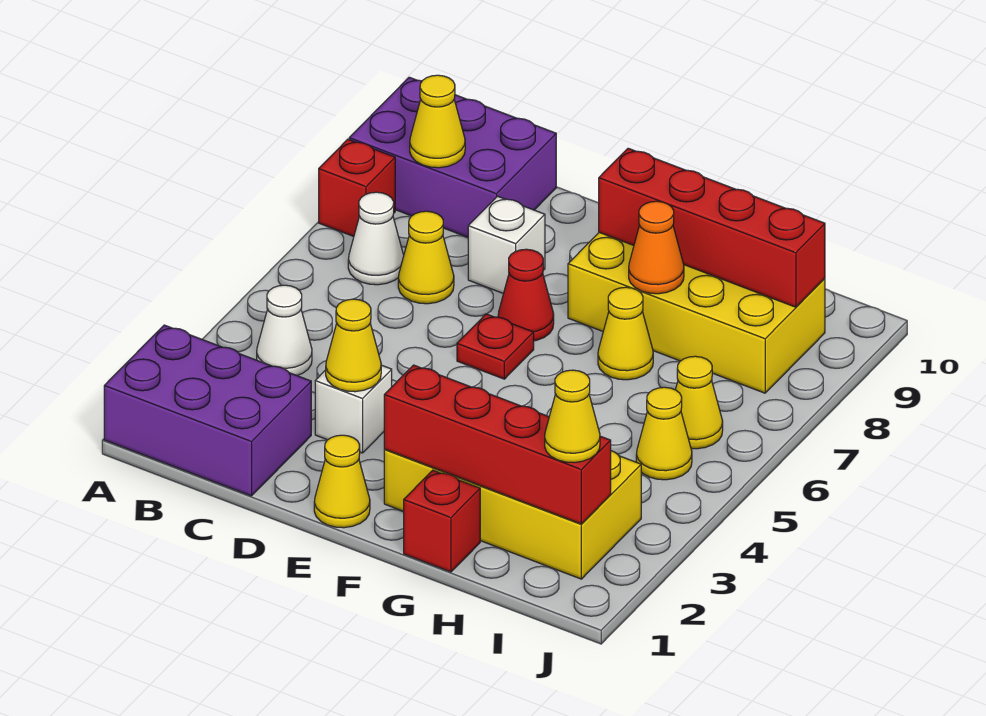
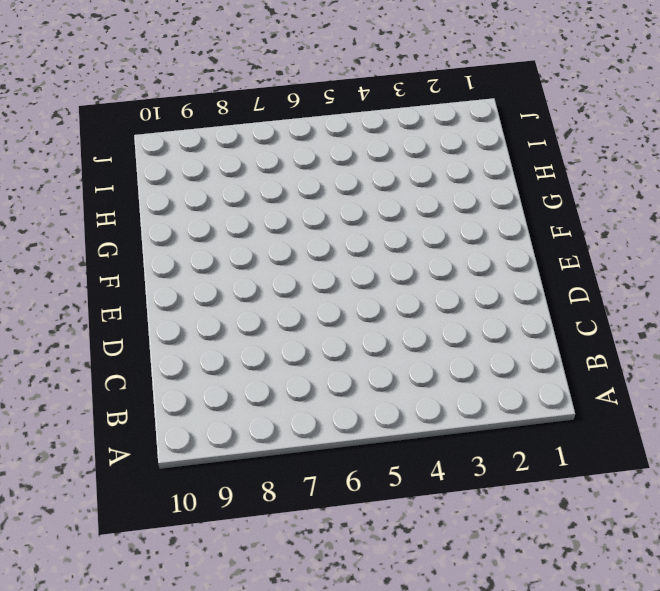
none -> purple 2x3 brick [104,325,311,496]
none -> red 1x1 brick [319,139,395,236]
none -> purple 2x3 brick [349,77,556,237]

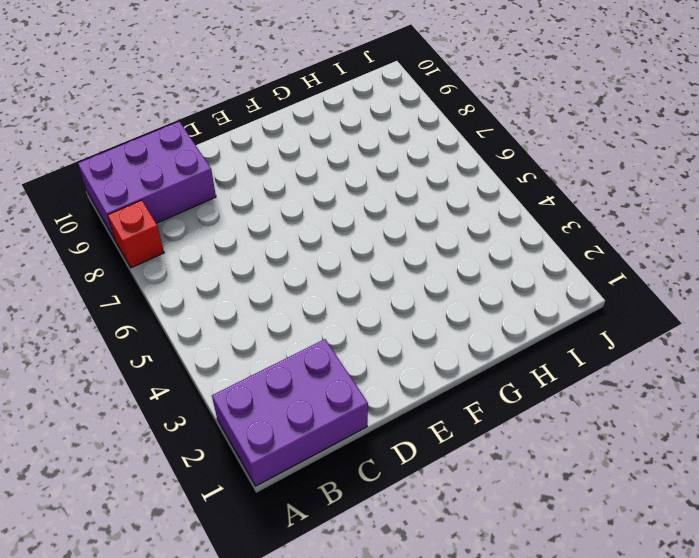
none -> white 1x1 cone [257,285,312,375]
none -> white 1x1 cone [348,192,404,285]
none -> yellow 1x1 cone [398,211,454,304]

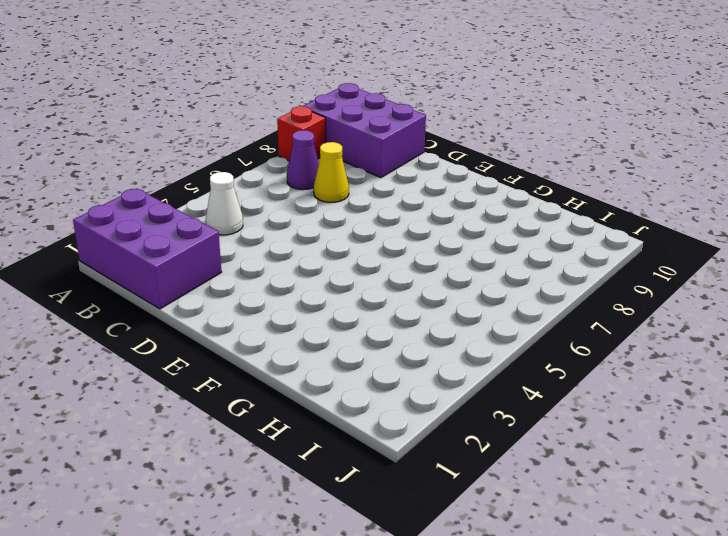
purple 1x1 cone [287,130,319,190] -> white 1x1 cone [348,192,404,285]
none -> white 1x1 brick [315,365,392,453]
none -> white 1x1 brick [468,196,545,293]
none -> yellow 1x1 cone [314,435,370,528]

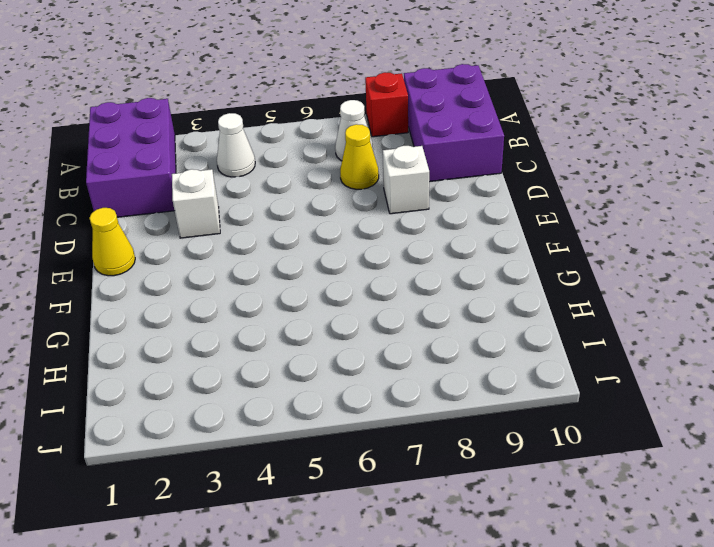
none -> red 1x1 plate [457,314,534,379]
none -> red 1x1 cone [498,249,554,341]
none -> yellow 2x4 brick [384,449,641,579]

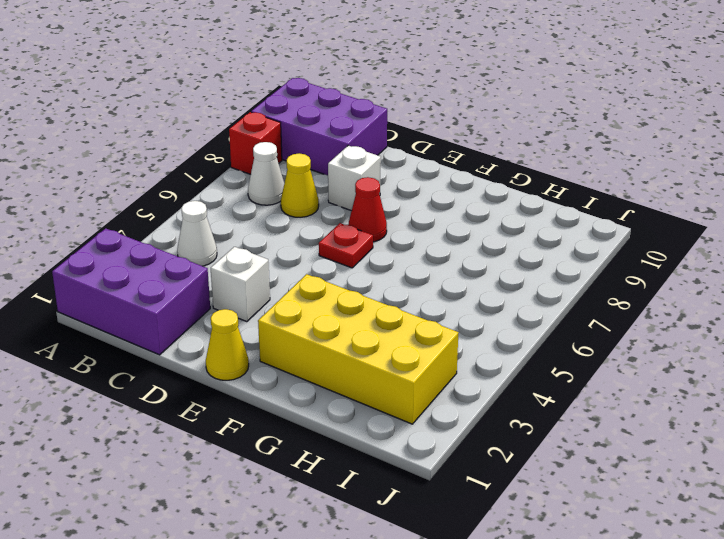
none -> yellow 2x4 brick [568,232,825,393]
none -> red 1x1 brick [404,470,480,572]
none -> yellow 1x1 cone [598,287,653,380]

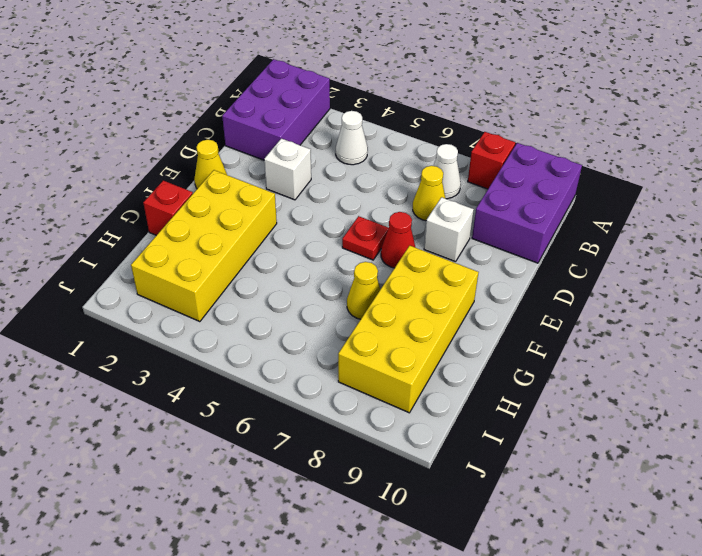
none -> yellow 1x1 cone [636,387,692,480]
none -> yellow 1x1 cone [675,356,723,449]
none -> yellow 1x1 cone [410,75,465,168]

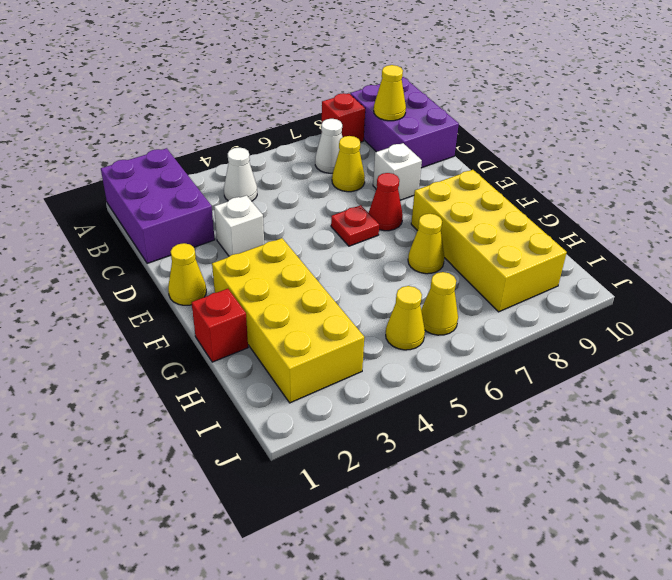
none -> yellow 1x1 cone [326,299,381,392]
none -> red 1x4 brick [384,365,611,524]
none -> red 1x4 brick [599,148,825,307]

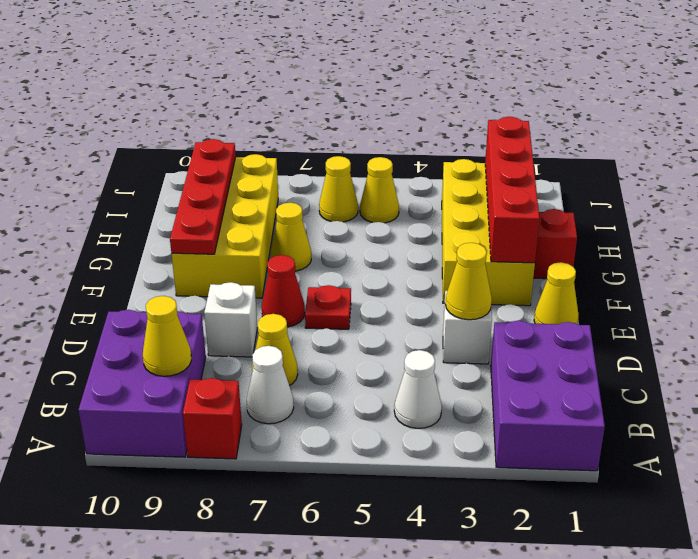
red 1x4 plate [170,139,236,254] -> red 1x4 brick [599,148,825,307]
none -> orange 1x1 cone [629,201,684,294]
none -> yellow 1x1 cone [545,370,600,463]

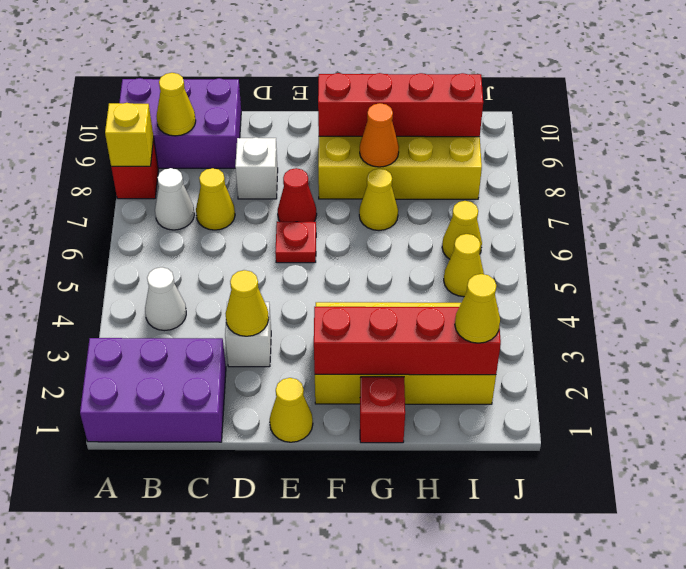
yellow 1x1 brick [105,103,154,167] -> none

